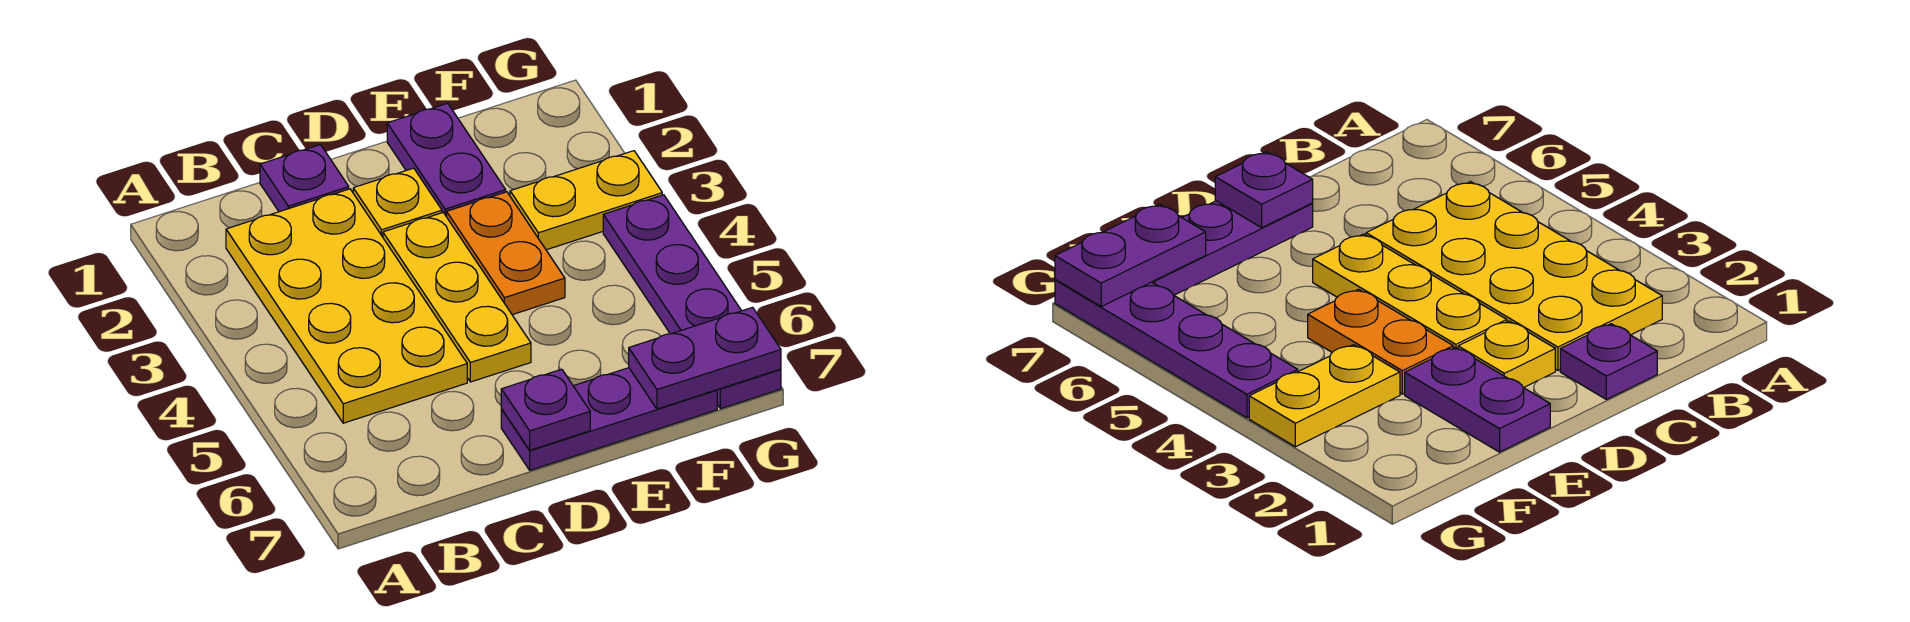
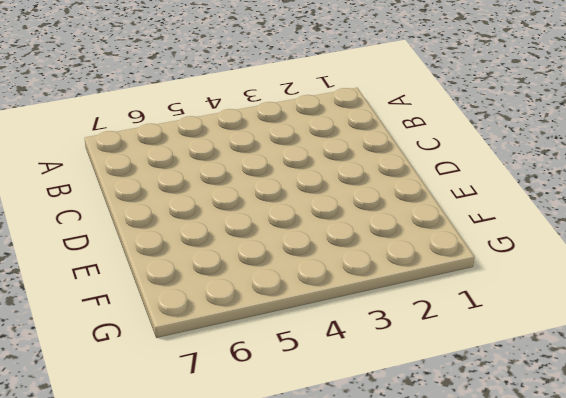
none -> yellow 2x4 plate [226,189,467,423]
none -> purple 1x1 plate [260,145,349,212]

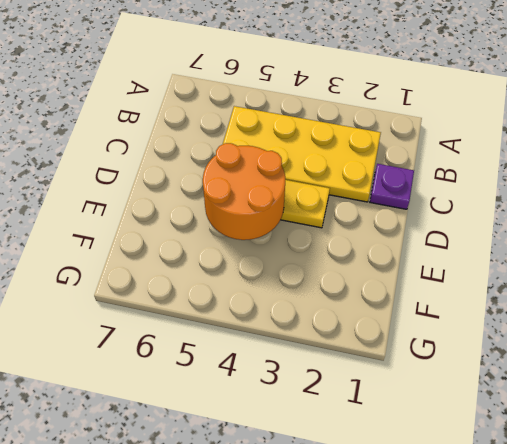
orange 2x2 round brick [203,143,285,240] -> none
none -> yellow 1x1 plate [353,168,442,237]
none -> purple 1x3 plate [501,368,717,470]

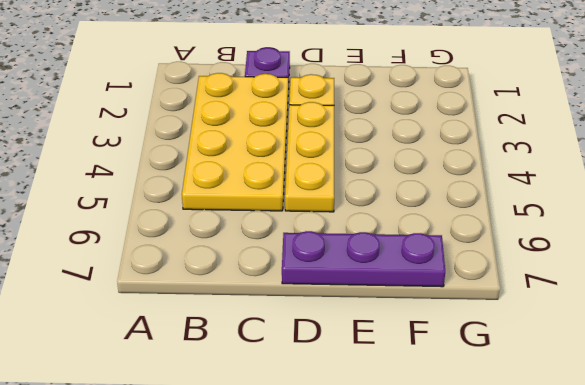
none -> purple 1x2 plate [387,103,506,217]
none -> orange 1x2 plate [447,192,565,315]

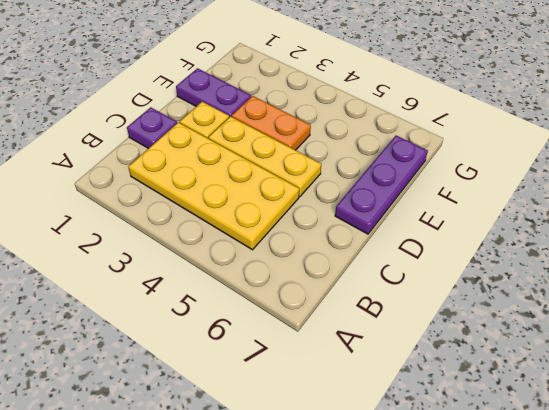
none -> yellow 1x2 plate [510,151,662,250]
none -> purple 1x4 plate [603,195,781,409]

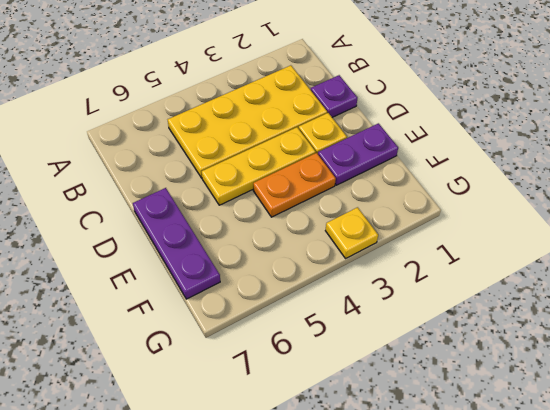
yellow 1x1 plate [325,207,378,258] -> yellow 1x2 plate [510,151,662,250]
none -> purple 1x4 plate [603,195,781,409]
none -> purple 1x1 plate [501,369,590,450]

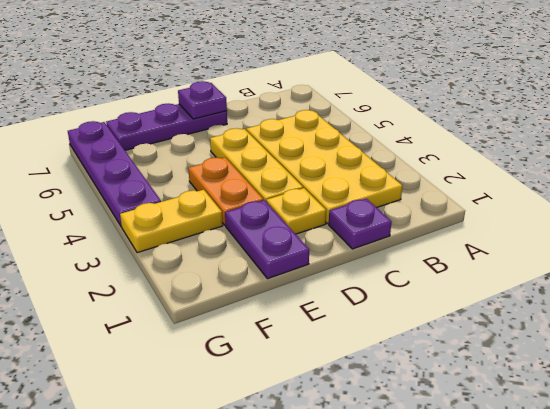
none -> purple 1x2 plate [629,307,781,409]

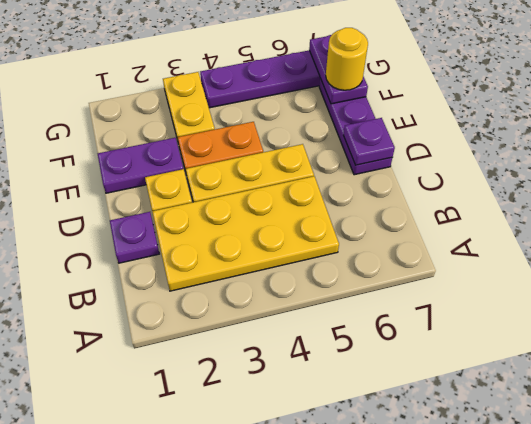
yellow 1x1 round brick [326,28,368,90] -> none

